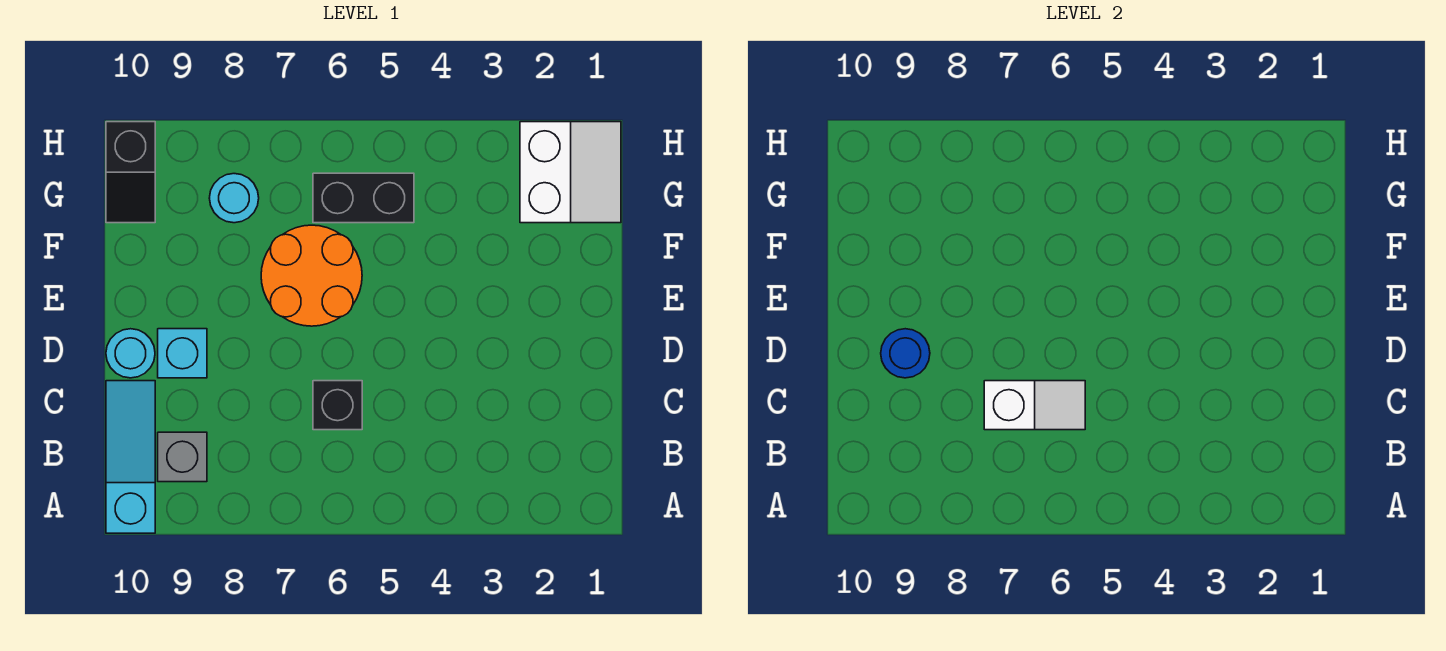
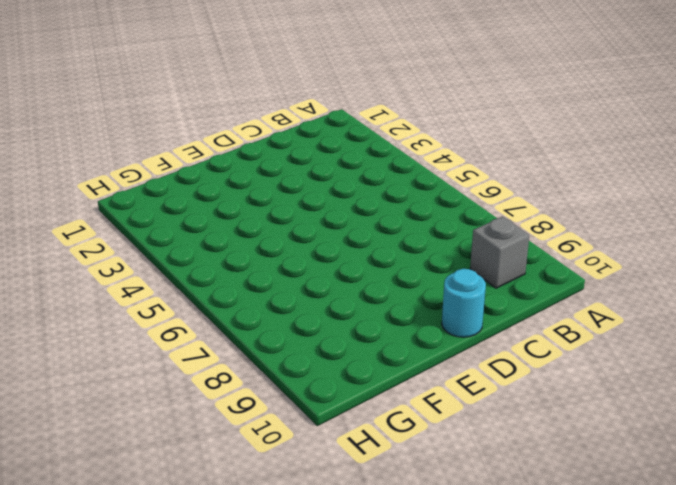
none -> cyan 1x3 slope [106,381,155,533]
none -> black 1x1 brick [313,381,362,430]
none -> cyan 1x1 brick [158,329,207,378]

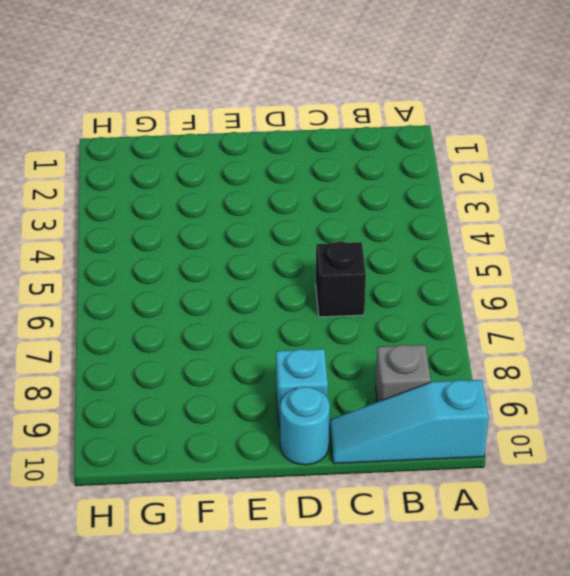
none -> orange 2x2 round brick [261,225,362,326]
none -> white 2x2 slope [520,122,621,223]
none -> black 1x2 brick [313,173,414,223]

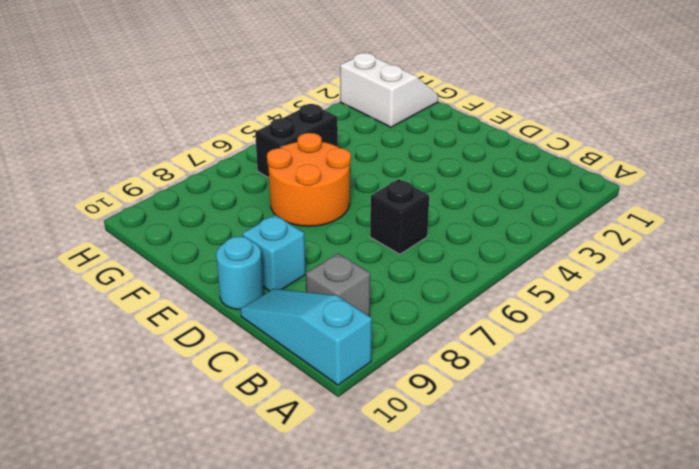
none -> cyan 1x1 round brick [209,174,259,223]
none -> black 1x2 slope [106,122,155,223]
none -> white 1x2 slope [984,381,1085,430]

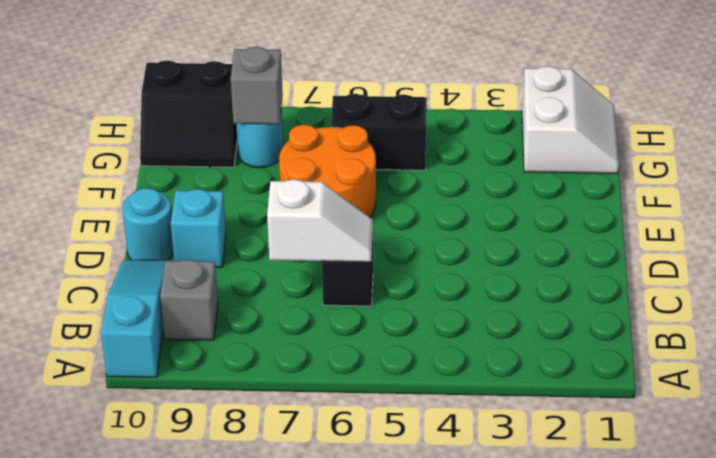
grey 1x1 brick [231,47,283,124] -> none
black 2x2 slope [140,60,237,167] -> black 1x2 slope [106,122,155,223]
none -> blue 1x1 round brick [881,329,930,378]

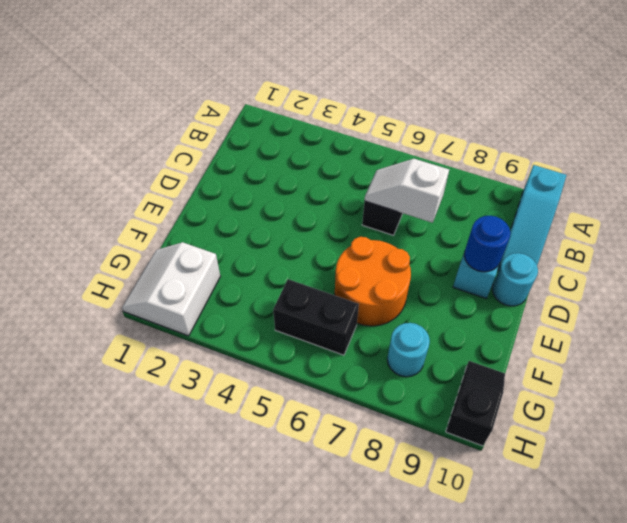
none -> grey 1x1 brick [158,432,207,482]

